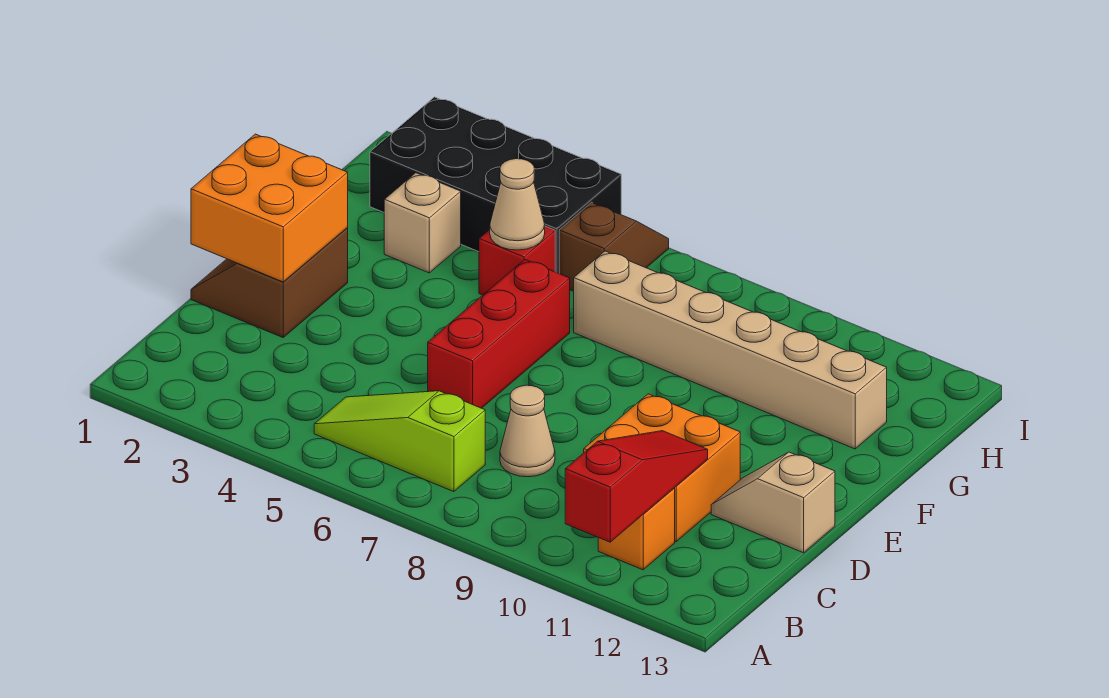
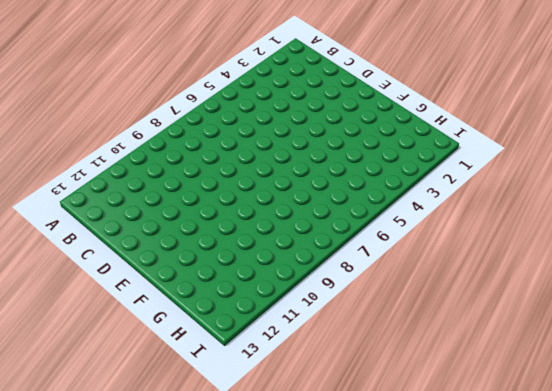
none -> lime 1x3 slope [314,391,485,492]
none -> orange 1x1 brick [598,488,675,570]
none -> tan 1x1 cone [500,385,555,477]

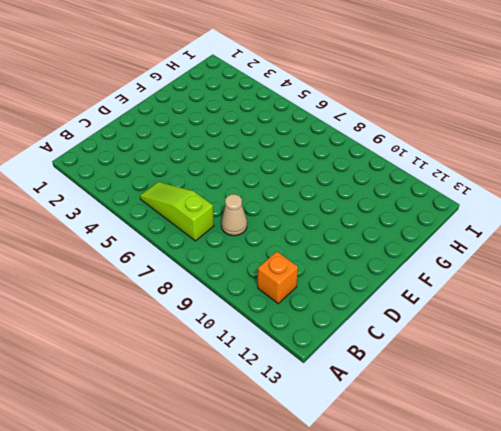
none -> orange 2x2 brick [584,394,740,542]
none -> brown 2x2 slope [191,228,348,337]
none -> red 1x3 brick [428,260,570,408]

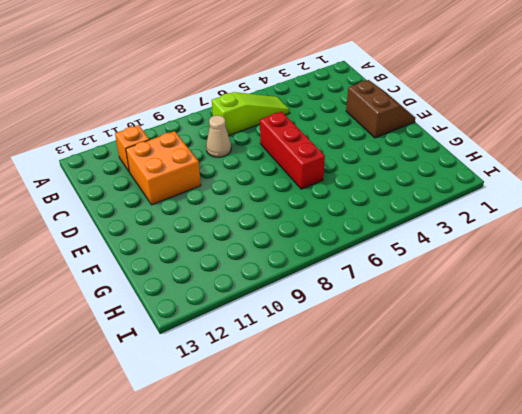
none -> tan 1x2 slope [711,452,835,553]
none -> tan 1x1 brick [384,173,461,273]
none -> red 1x1 brick [479,226,555,295]

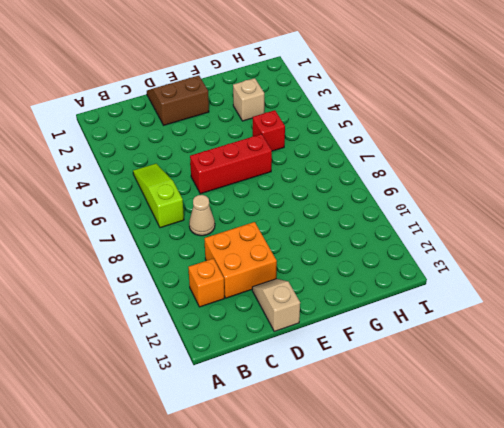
none -> tan 1x6 brick [574,251,887,449]
none -> black 2x4 brick [370,97,621,273]
none -> brown 1x2 slope [559,203,669,291]

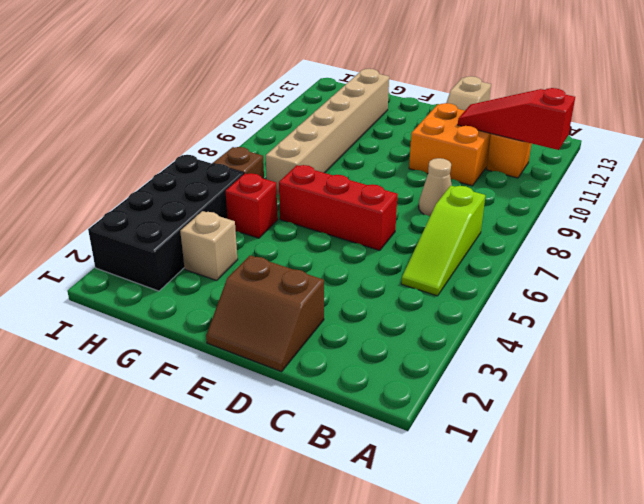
none -> orange 2x2 brick [191,134,348,282]
none -> tan 1x1 cone [490,159,545,250]

